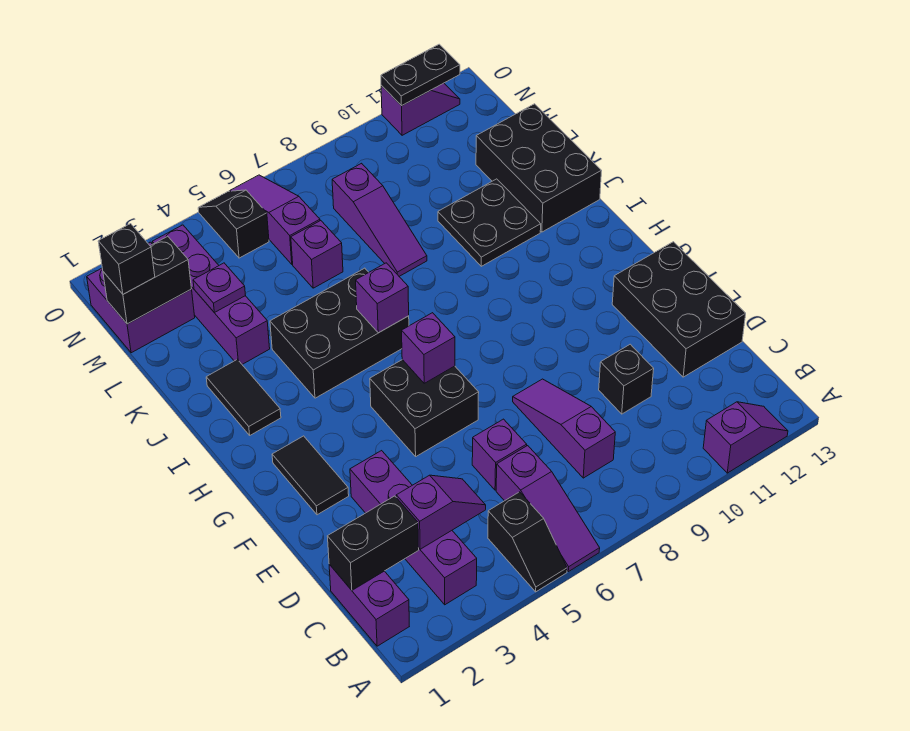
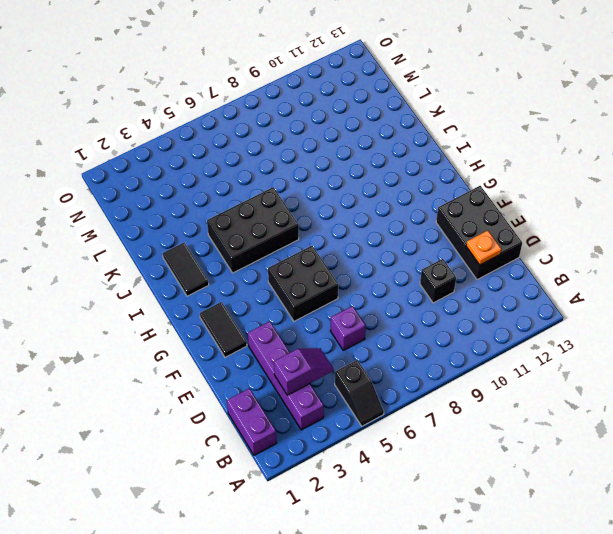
orange 1x1 plate [466,231,502,265] -> none
none -> purple 1x3 slope [496,446,600,572]
none -> purple 1x2 slope [703,402,788,473]
none -> purple 1x3 slope [513,379,615,478]
none -> black 2x2 plate [438,179,541,266]

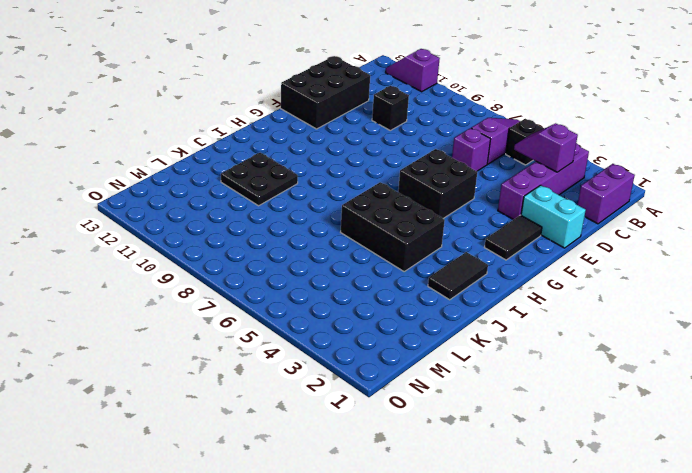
cyan 1x2 brick [521,185,586,248] -> none
none -> purple 1x3 slope [513,379,615,478]
none -> black 2x3 brick [476,104,601,232]
none -> purple 1x4 brick [152,225,270,364]
none -> purple 1x3 slope [332,163,427,276]

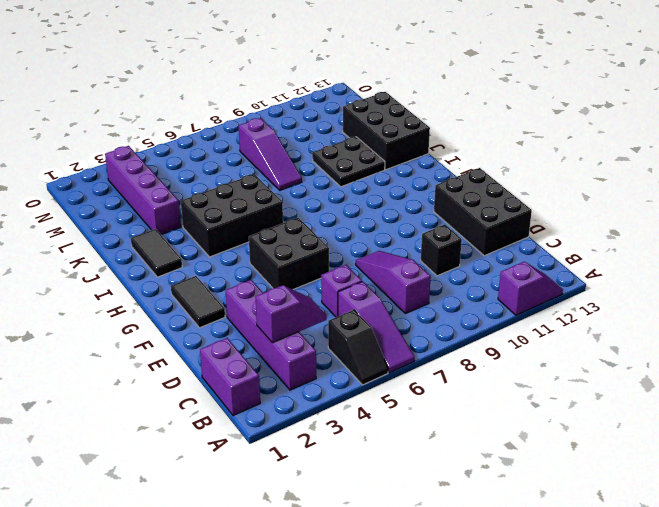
none -> purple 1x1 brick [291,221,343,288]
none -> purple 2x2 brick [87,242,195,353]
none -> purple 1x3 slope [230,175,320,264]
none -> black 1x2 slope [198,190,269,258]

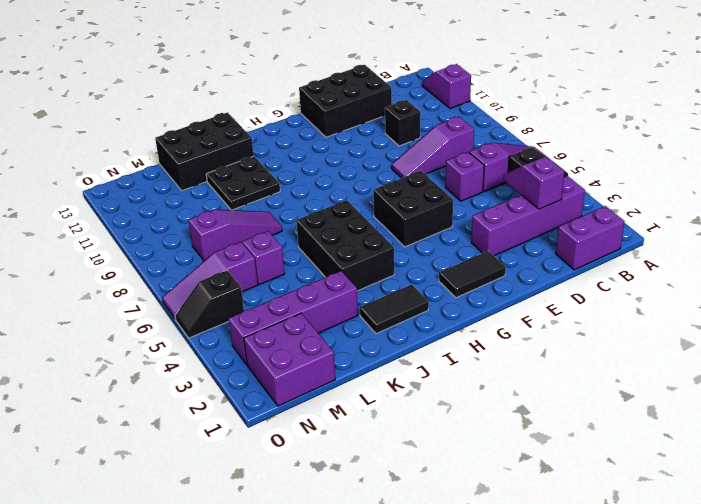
none -> purple 1x2 slope [381,83,460,135]
none -> black 1x2 brick [327,496,419,590]
none -> purple 1x1 brick [402,313,455,383]
none -> purple 1x1 brick [356,263,409,333]

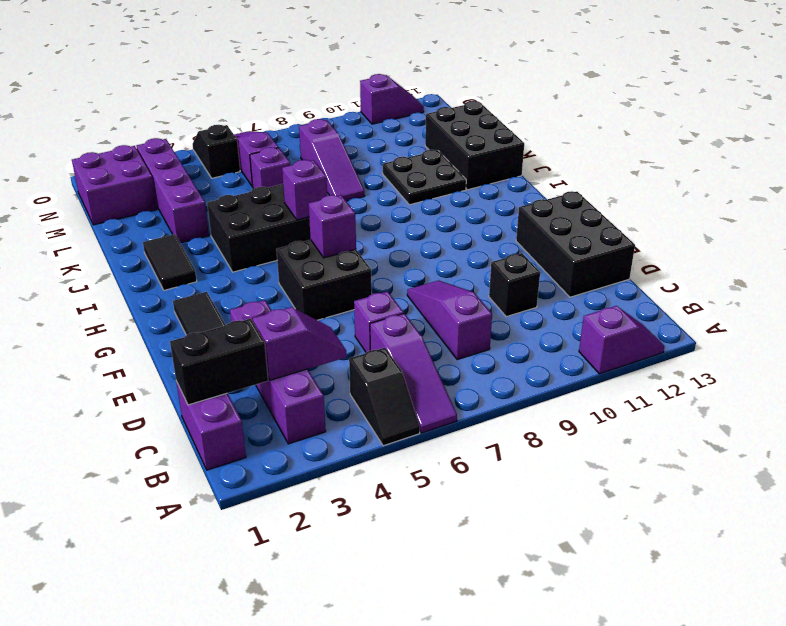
none -> purple 1x1 plate [193,263,246,313]
none -> black 1x2 brick [103,236,191,324]
none -> black 1x2 plate [381,44,460,106]
none -> black 1x1 brick [98,224,155,294]

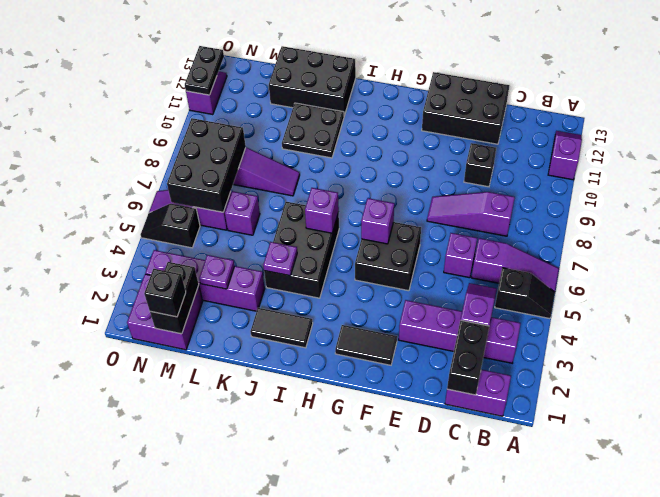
purple 1x1 plate [263,242,297,276] -> none
black 2x3 brick [167,118,246,212] -> none

